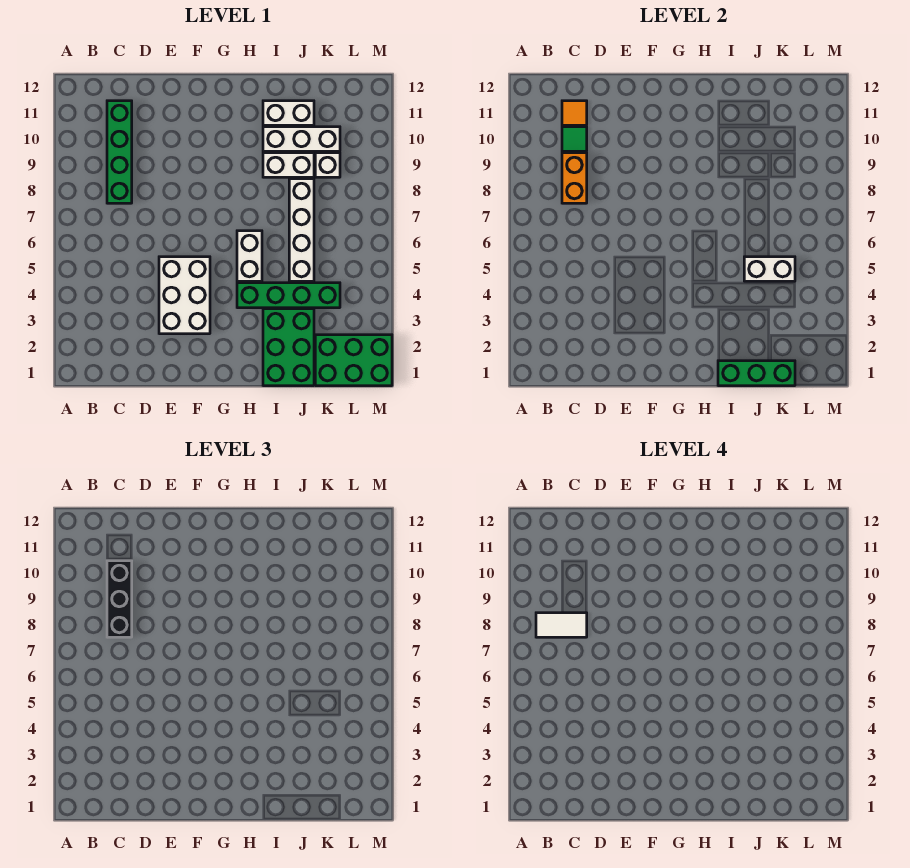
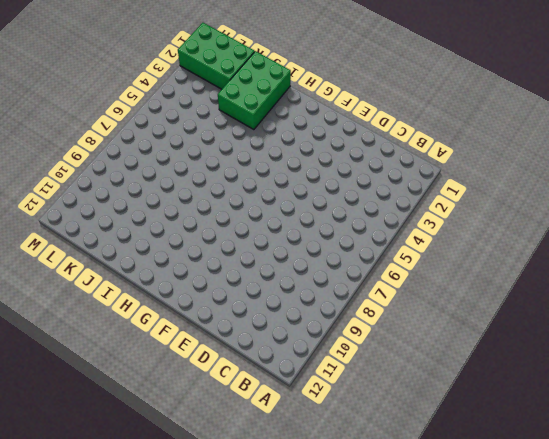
none -> green 1x4 brick [107,101,132,203]
none -> white 2x3 brick [159,257,210,334]
none -> green 1x4 brick [237,283,340,308]

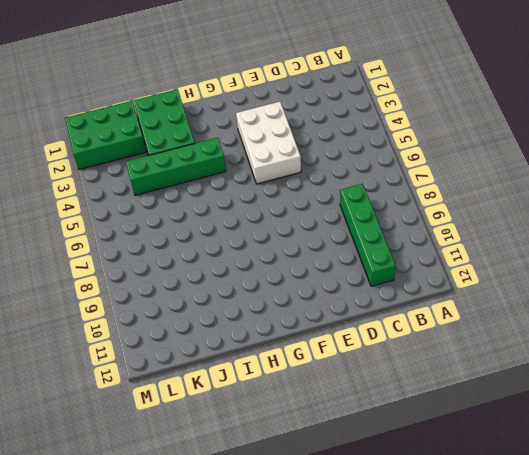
none -> white 1x2 brick [237,231,262,281]
none -> white 1x2 brick [263,153,314,177]
none -> white 1x3 brick [263,127,340,151]

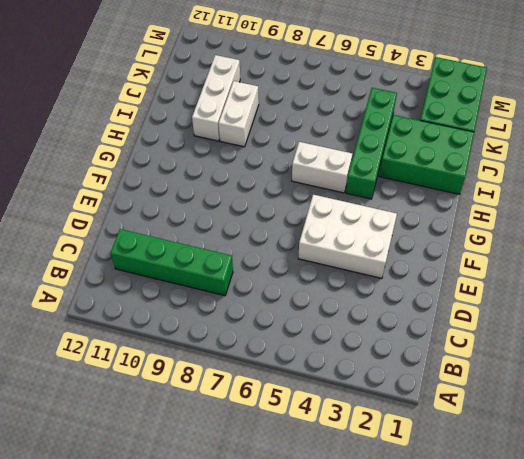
none -> white 1x2 brick [263,101,314,125]
none -> white 1x4 brick [289,179,314,281]
none -> white 1x1 brick [315,153,340,177]

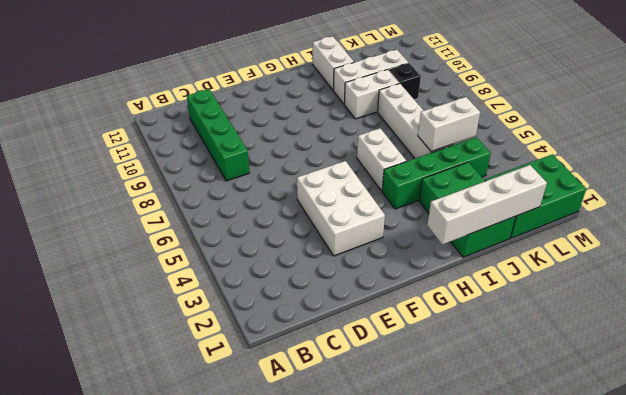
white 1x4 brick [427,165,547,245] -> green 1x3 brick [718,361,795,386]
white 1x2 brick [313,36,354,90] -> white 1x2 brick turned to [263,101,314,125]
black 1x1 brick [389,63,421,100] -> white 1x1 brick [315,153,340,177]
none -> orange 1x2 brick [562,153,587,203]
none -> green 1x1 tile [562,127,587,151]
none -> orange 1x1 tile [562,101,587,125]

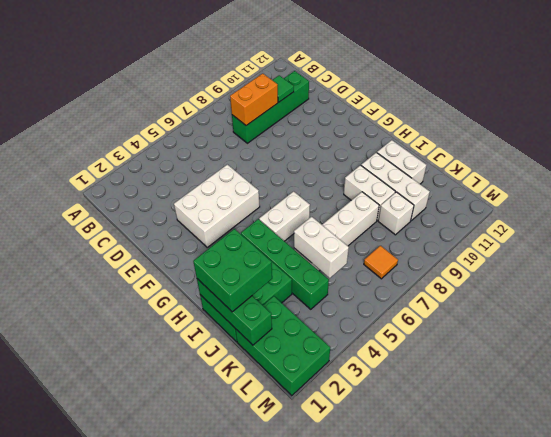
green 2x2 brick [193,229,272,312] -> none
orange 1x1 tile [364,246,398,279] -> orange 1x1 tile moved to [562,101,587,125]
none -> black 1x3 brick [107,561,132,637]
none -> white 1x2 tile [536,613,587,637]

